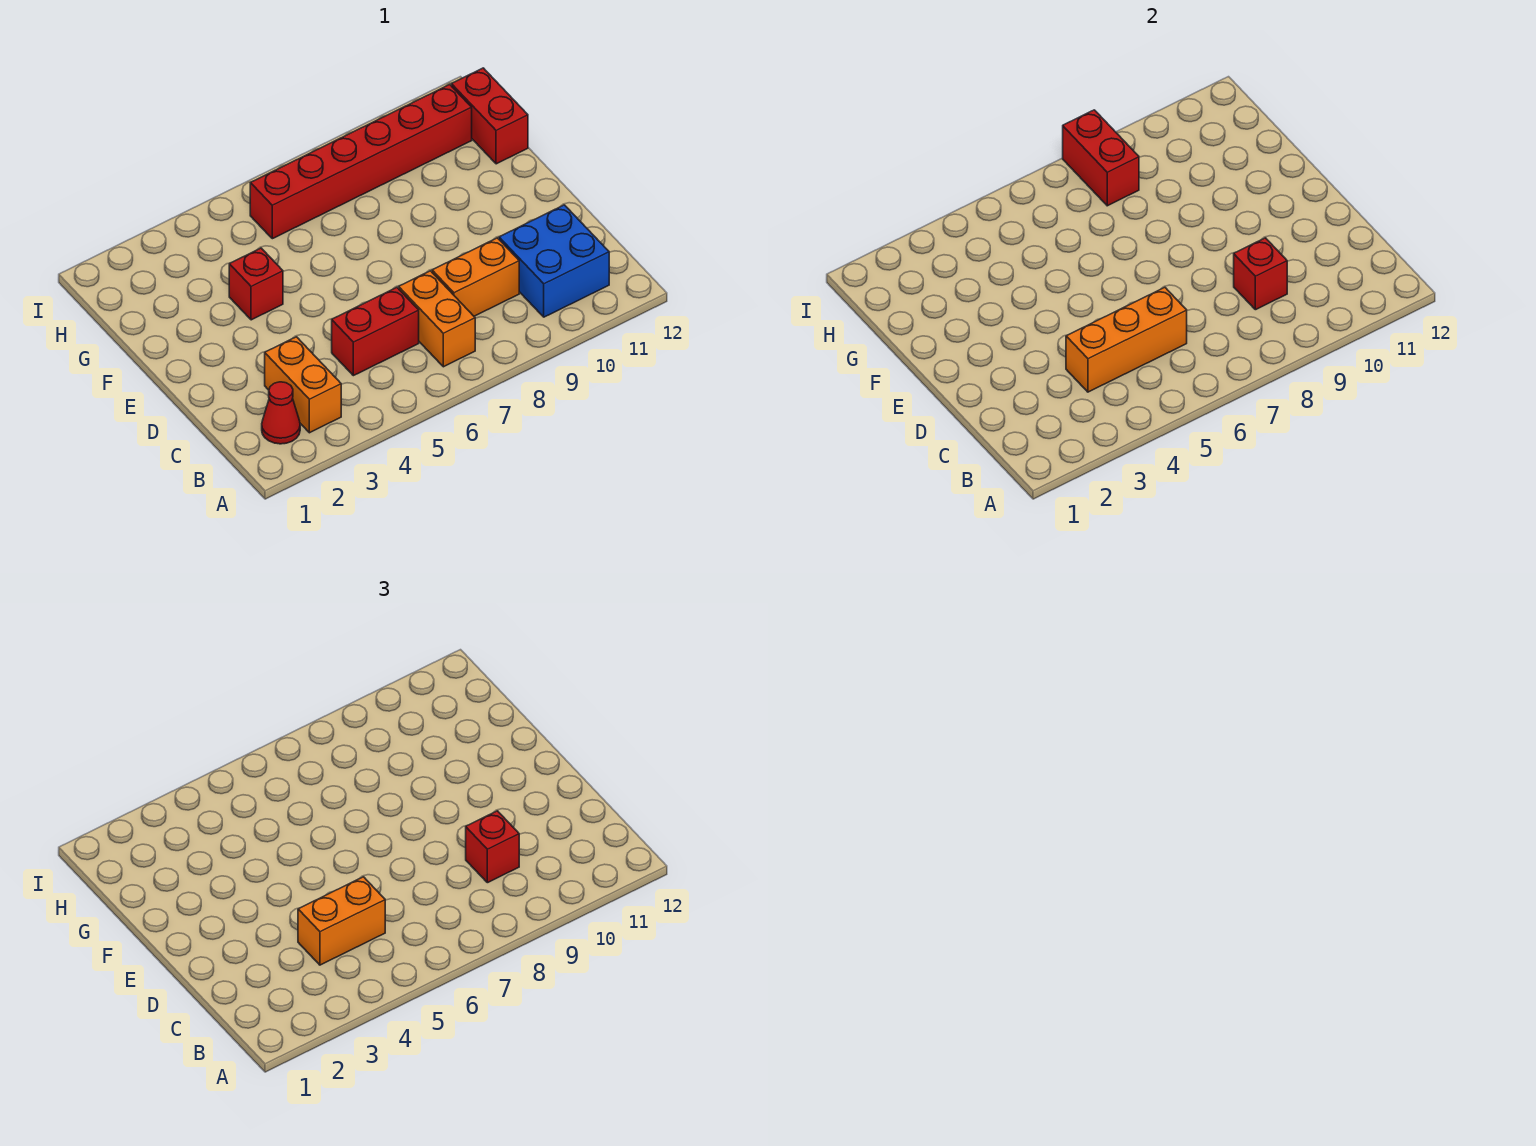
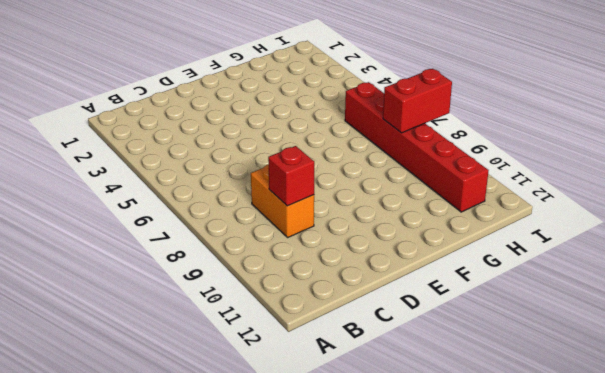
none -> red 1x1 cone [262,382,300,444]
none -> orange 1x2 brick [265,337,341,433]
none -> orange 1x2 brick [399,271,475,367]

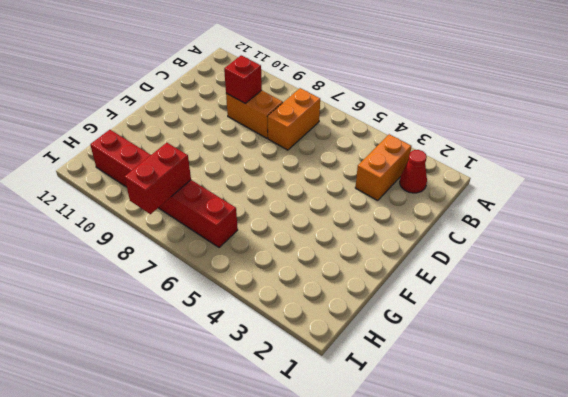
none -> blue 2x2 brick [499,205,609,317]
none -> red 1x2 brick [332,287,419,376]
none -> red 1x1 brick [229,248,283,320]

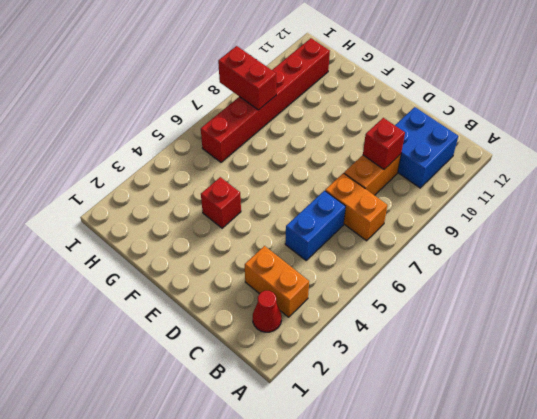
blue 1x2 brick [285,191,346,260] -> red 1x2 brick [332,287,419,376]
none -> red 1x2 brick [451,68,528,164]
none -> orange 1x3 brick [1066,287,1187,392]
none -> orange 1x2 brick [298,877,385,965]

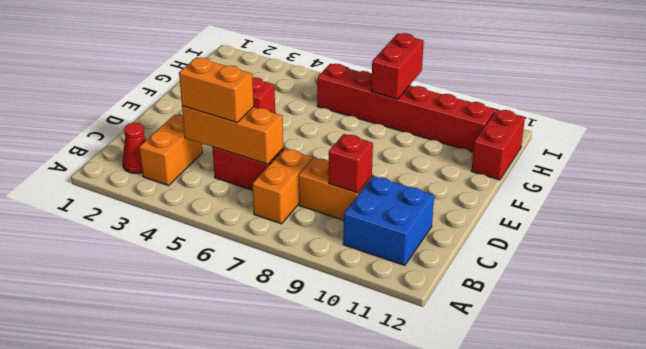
none -> red 1x1 brick [466,811,519,883]

